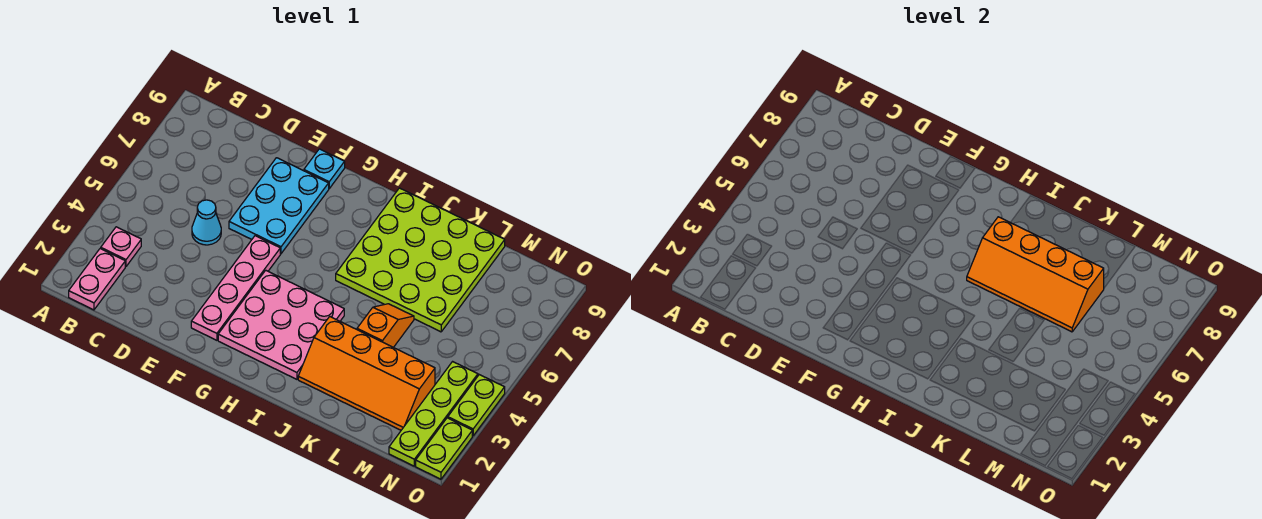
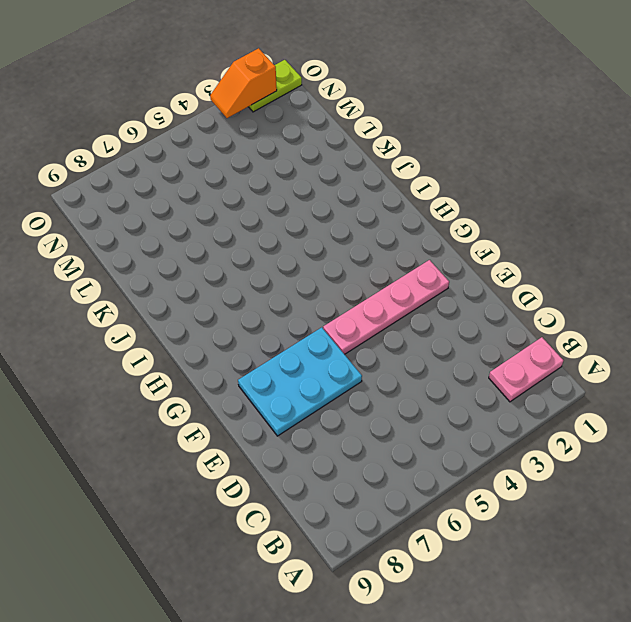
orange 1x2 slope [210,48,277,118] -> orange 1x2 slope moved to [357,304,414,347]
none -> pink 1x1 plate [101,227,141,266]
none -> cyan 1x1 cone [192,200,221,245]
none -> cyan 1x1 plate [304,149,345,189]

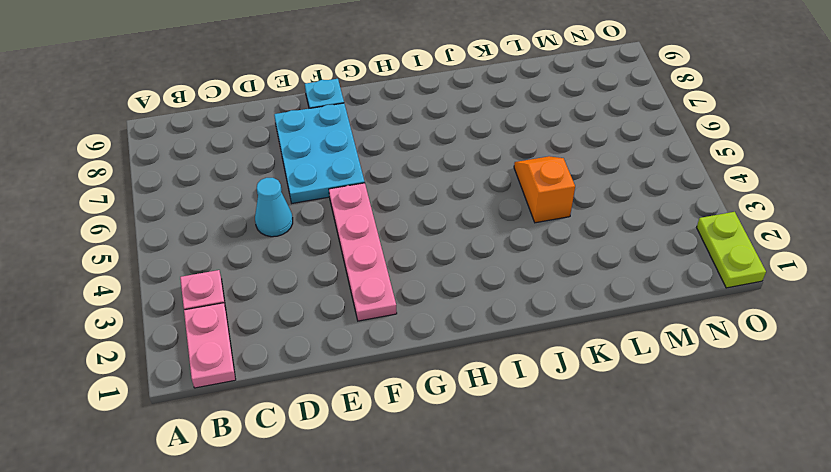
none -> pink 3x3 plate [218,270,344,379]
none -> lime 4x4 plate [336,188,505,332]
none -> orange 2x4 slope [298,317,435,430]

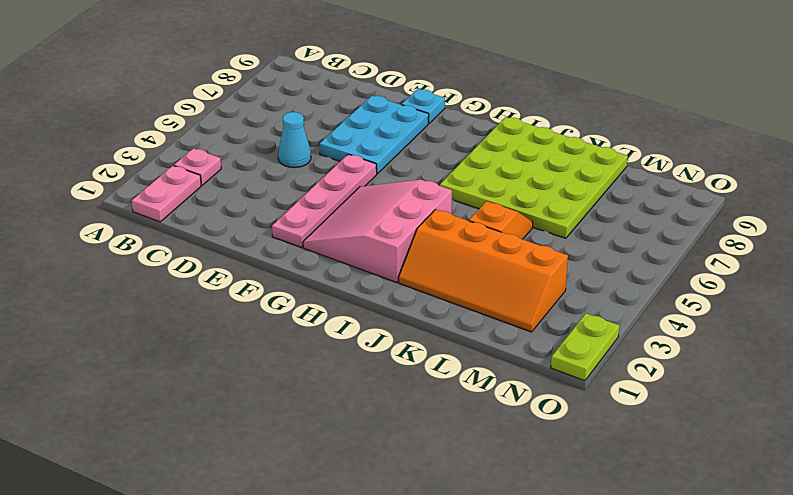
pink 3x3 slope [303,180,452,282] -> pink 3x3 plate [218,270,344,379]
none -> lime 1x4 plate [389,362,478,466]
none -> lime 1x2 plate [448,375,505,436]
none -> orange 2x4 slope [967,217,1104,332]

